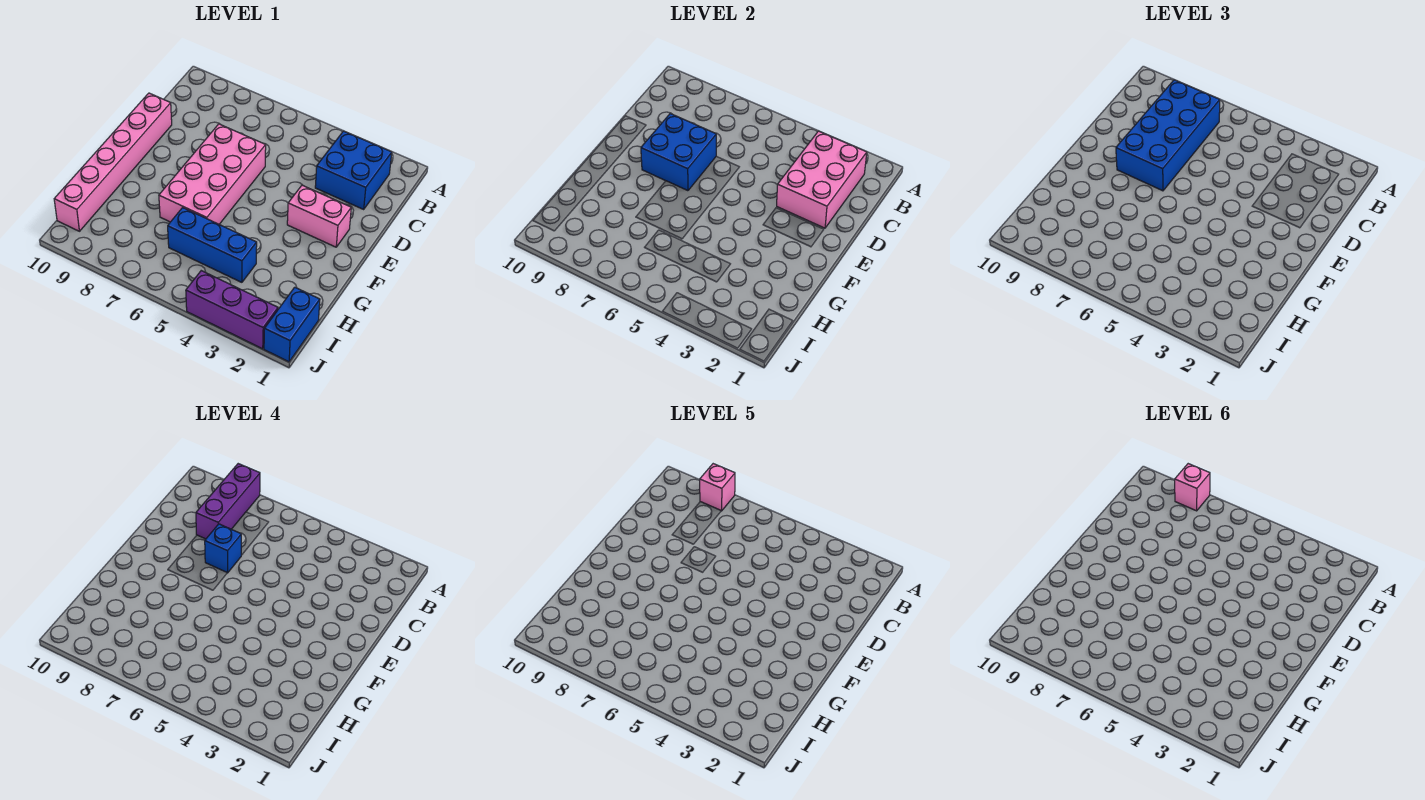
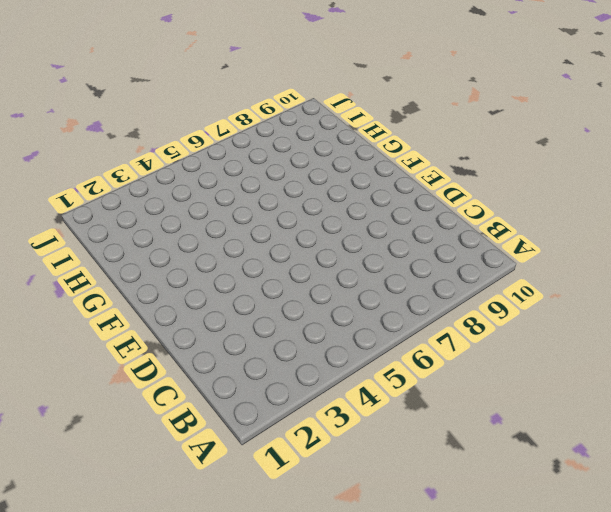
none -> blue 2x2 brick [315,131,392,209]
none -> pink 2x4 brick [159,124,266,224]
none -> pink 1x6 brick [54,93,172,231]

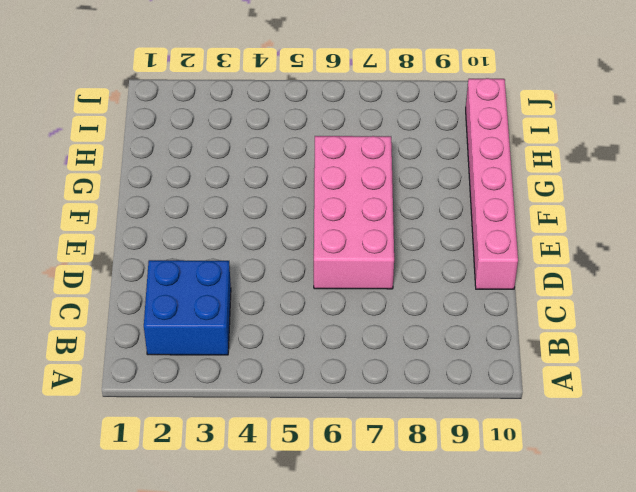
none -> pink 1x2 brick [287,185,351,247]
none -> blue 1x3 brick [168,208,257,282]
none -> blue 1x2 brick [264,287,320,362]

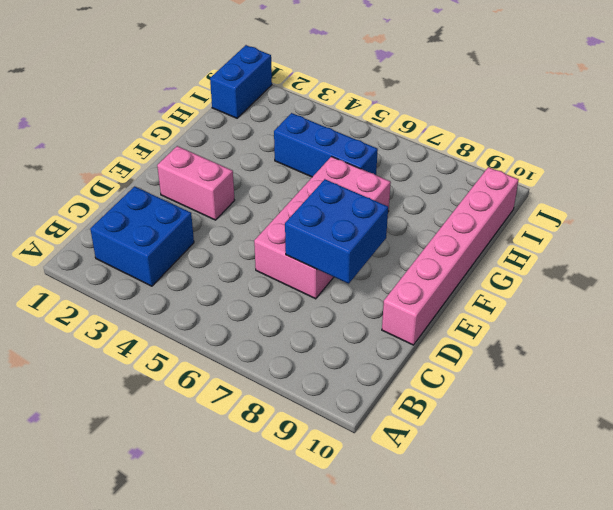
none -> purple 1x3 brick [186,271,278,349]
none -> pink 2x3 brick [777,131,867,228]
none -> blue 2x4 brick [1116,80,1220,191]

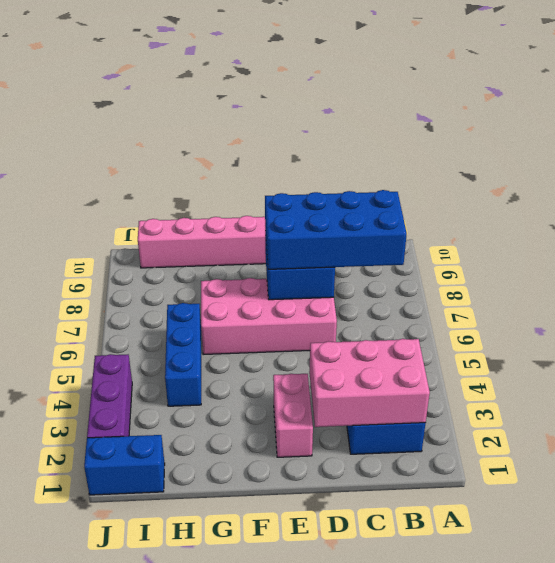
none -> purple 1x3 brick [196,464,260,539]
none -> blue 1x1 brick [205,524,241,573]
none -> pink 1x1 brick [700,464,735,511]

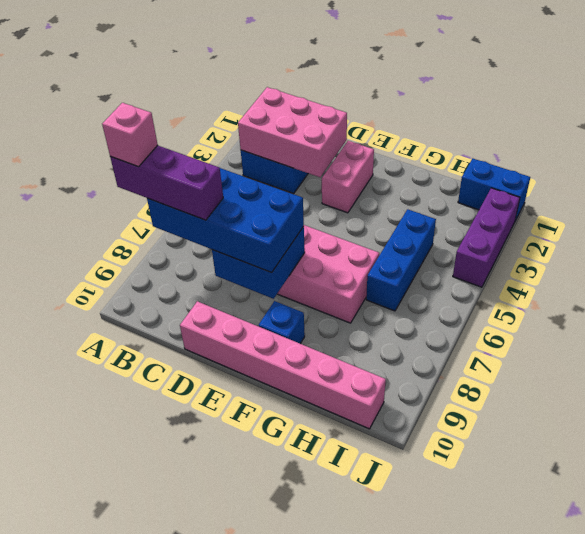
blue 1x1 brick [258,301,305,344] -> blue 1x1 brick moved to [205,524,241,573]
none -> pink 1x1 brick [1175,464,1210,511]

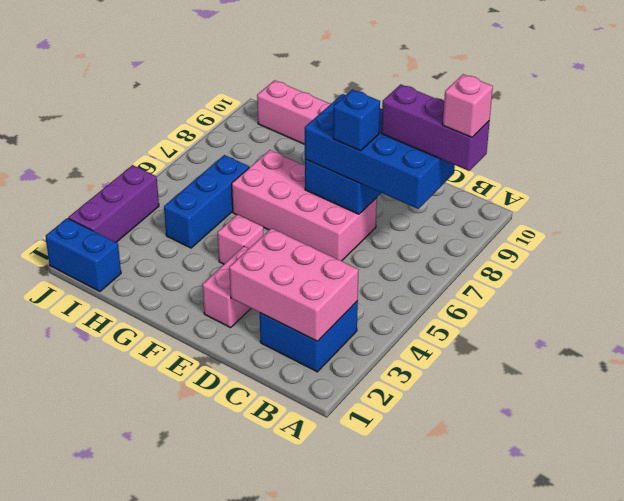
pink 1x1 brick [218,215,263,264] -> pink 1x1 brick moved to [1175,464,1210,511]

